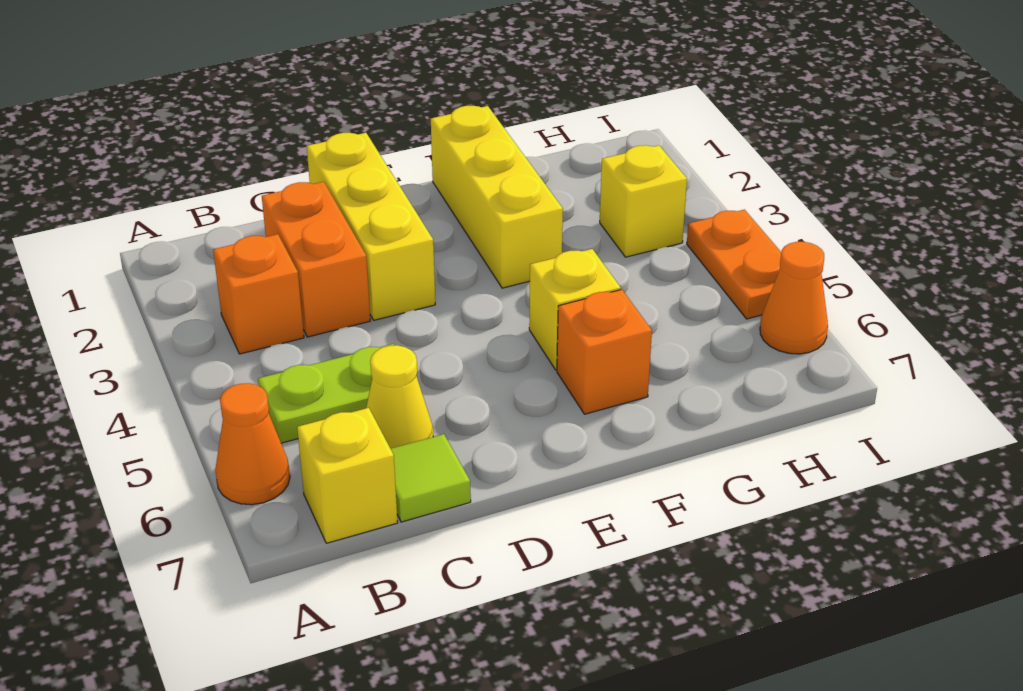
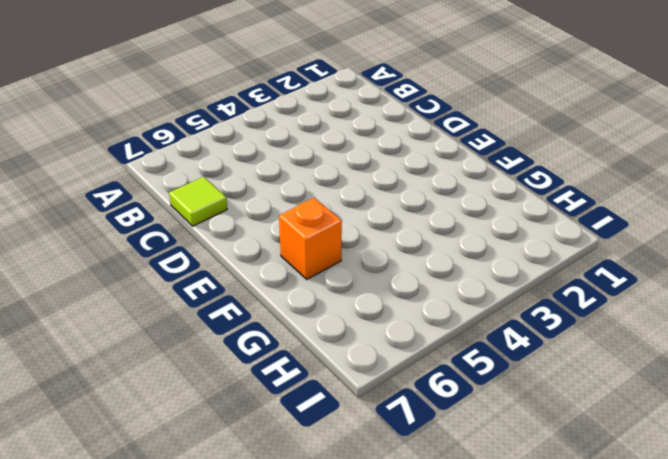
none -> orange 1x1 cone [215,383,290,505]
none -> orange 1x1 brick [213,234,304,354]
none -> lime 1x2 plate [258,344,394,443]

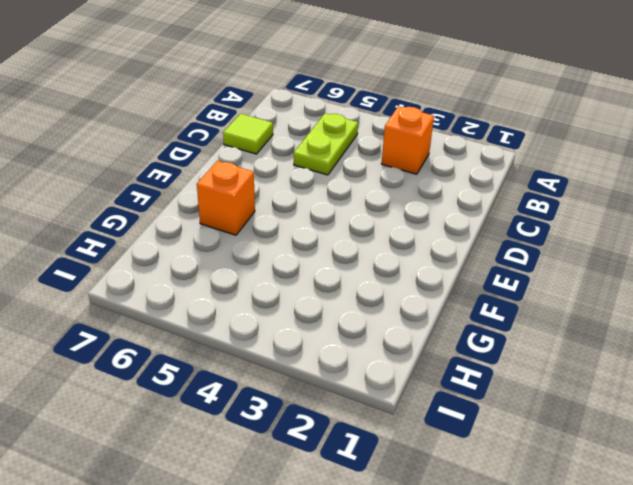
none -> orange 1x1 cone [215,383,290,505]
none -> yellow 1x1 brick [297,408,398,543]
none -> orange 1x2 brick [262,182,370,337]

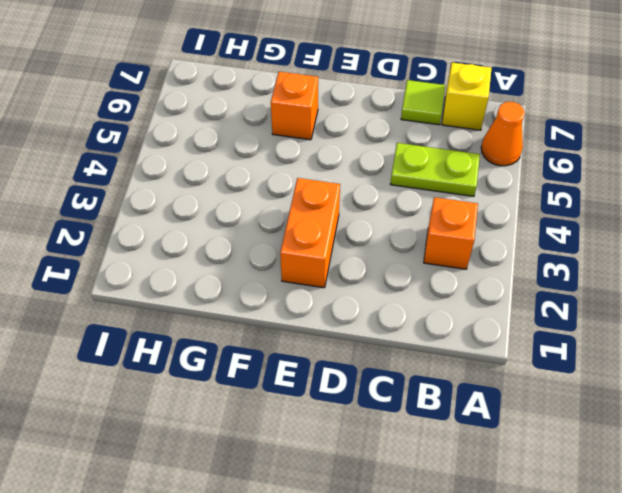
orange 1x2 brick [280,178,340,288] -> orange 1x2 brick moved to [262,182,370,337]
none -> yellow 1x1 cone [366,345,433,449]
none -> yellow 1x3 brick [307,133,435,320]
none -> yellow 1x3 brick [431,106,563,288]

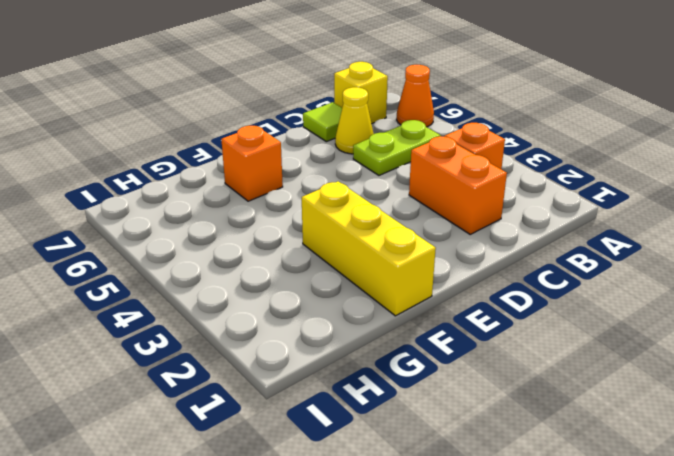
none -> yellow 1x3 brick [307,133,435,320]
none -> yellow 1x1 brick [529,249,621,370]
none -> yellow 1x1 brick [600,145,687,257]

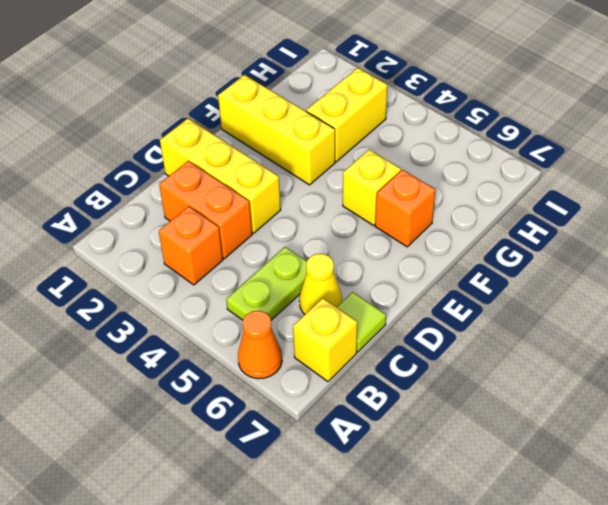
yellow 1x2 brick [306,68,387,162] -> yellow 1x1 brick [600,145,687,257]
none -> orange 1x2 plate [687,210,781,319]
none -> orange 1x1 cone [760,242,828,354]

